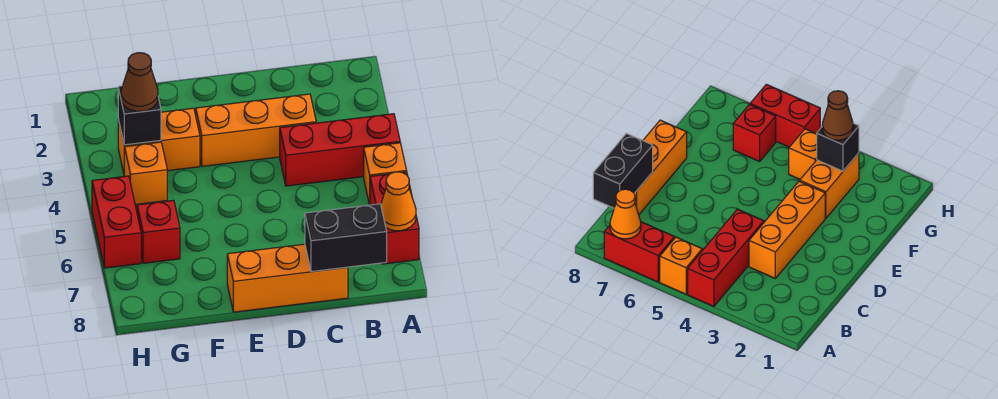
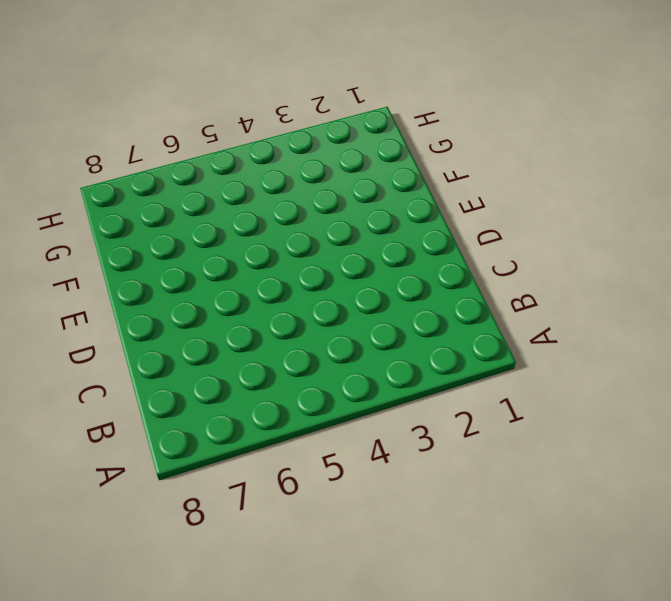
none -> red 1x3 brick [280,114,400,186]
none -> orange 1x1 brick [364,143,407,205]
none -> red 1x2 brick [370,172,419,264]

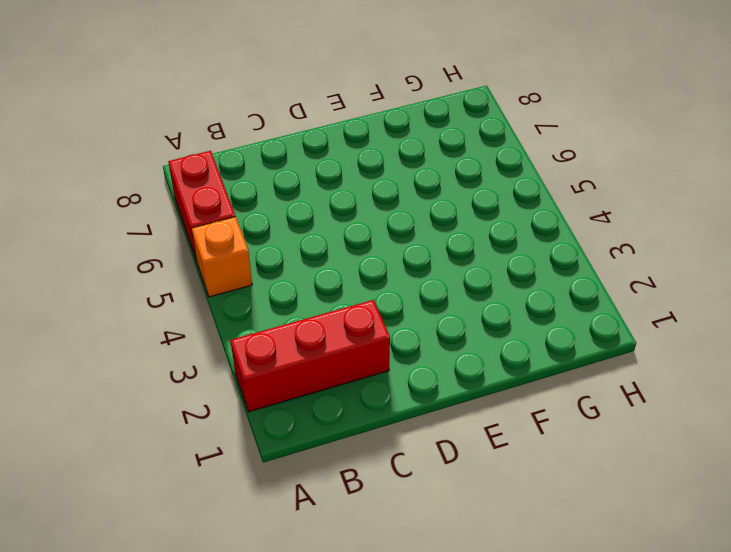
red 1x3 brick [231,300,390,412] -> red 1x3 brick moved to [280,114,400,186]
none -> orange 1x3 brick [196,94,316,166]
none -> orange 1x3 brick [227,244,348,312]
none -> orange 1x2 brick [118,108,200,173]

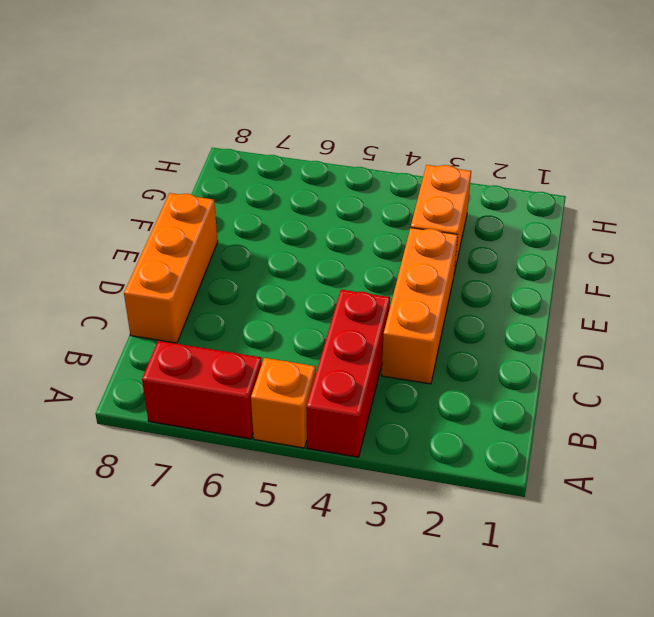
none -> orange 1x1 brick [124,142,167,205]
none -> red 1x1 brick [137,200,180,263]
none -> red 1x2 brick [92,176,141,268]

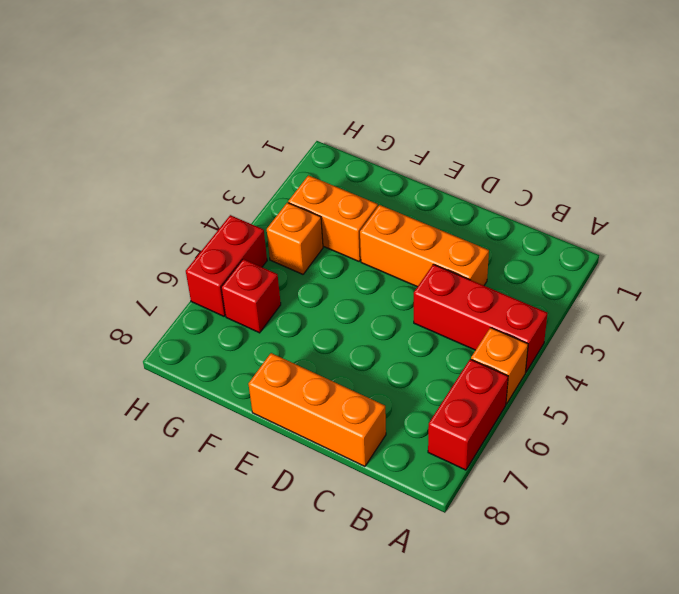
none -> orange 1x1 cone [381,172,416,231]
none -> black 1x2 brick [305,204,387,272]
none -> black 1x1 brick [118,86,161,145]

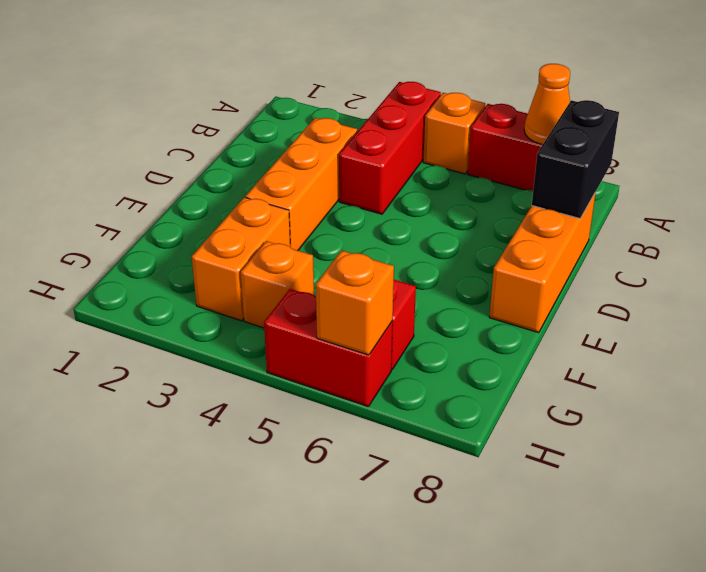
orange 1x1 brick [316,250,394,355] -> none
none -> black 1x1 brick [118,86,161,145]
none -> brown 1x1 cone [121,53,158,111]

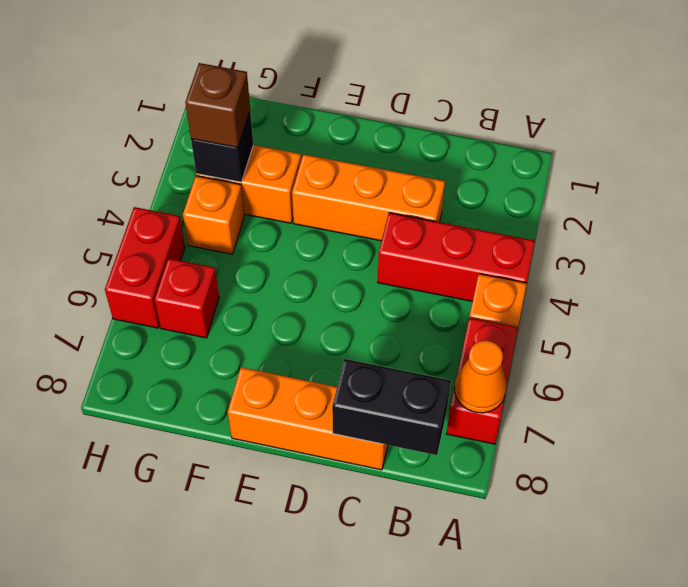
brown 1x1 brick [185,63,250,148] -> brown 1x1 cone [121,53,158,111]

